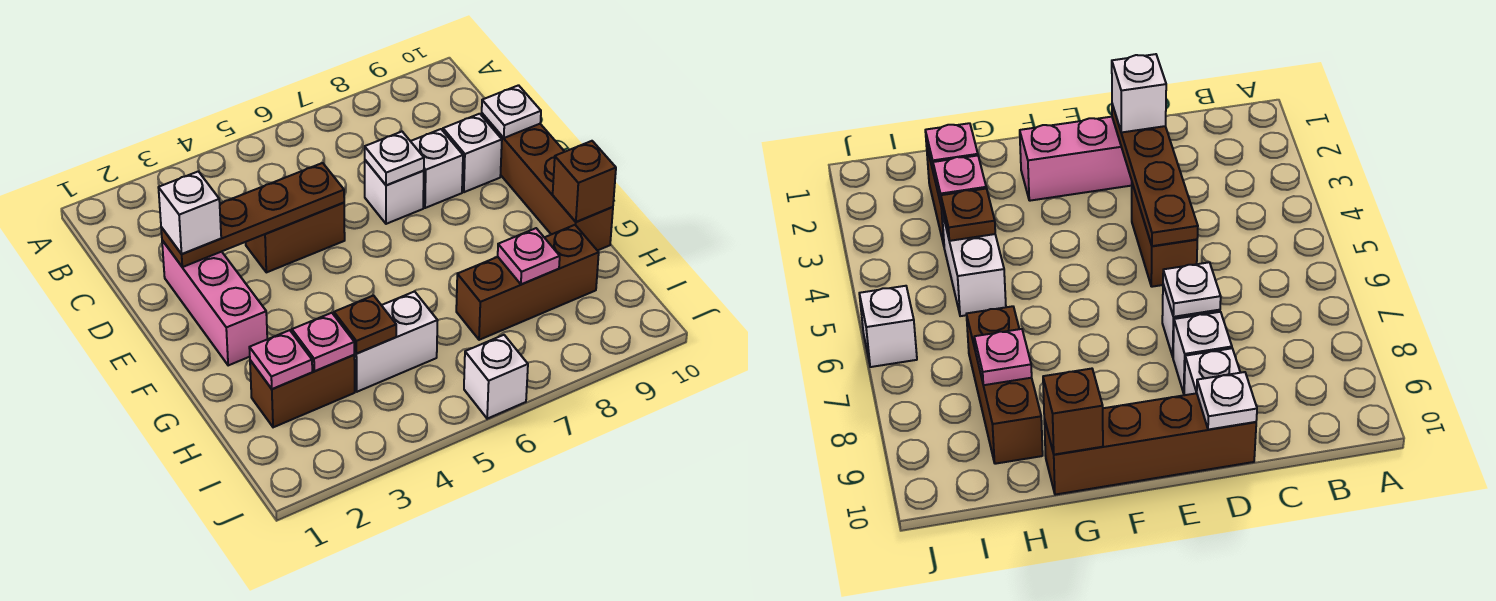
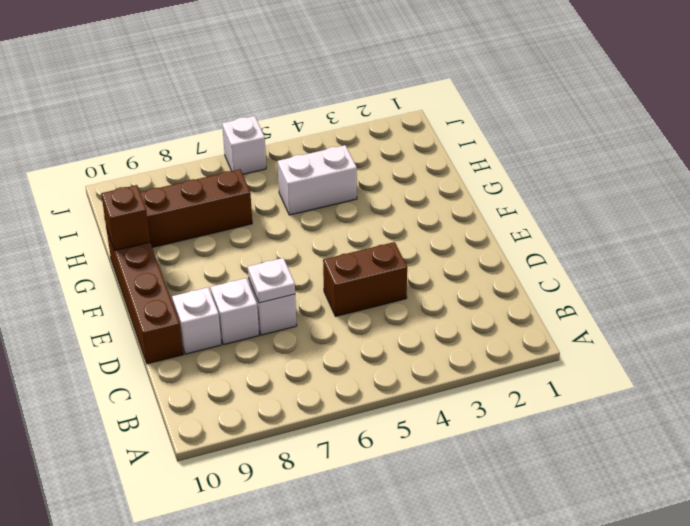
none -> pink 1x3 brick [162,240,267,366]
none -> brown 1x2 brick [250,355,355,427]
none -> brown 1x4 plate [161,163,344,267]

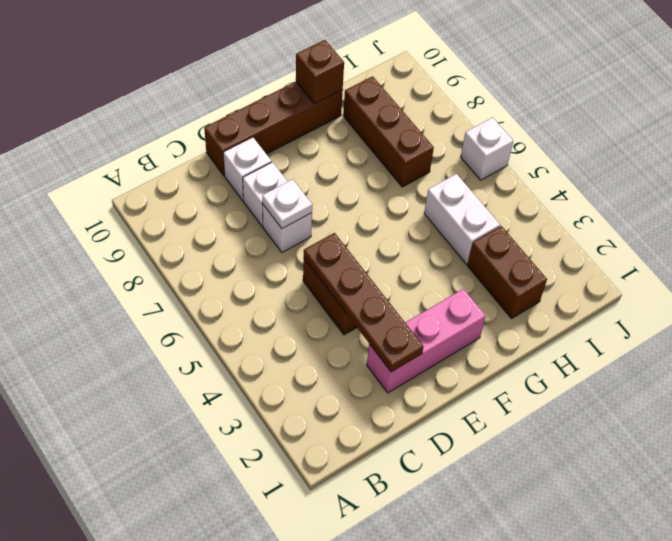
none -> white 1x1 plate [482,85,541,138]
none -> pink 1x1 plate [249,330,312,389]
none -> pink 1x1 plate [292,313,355,371]

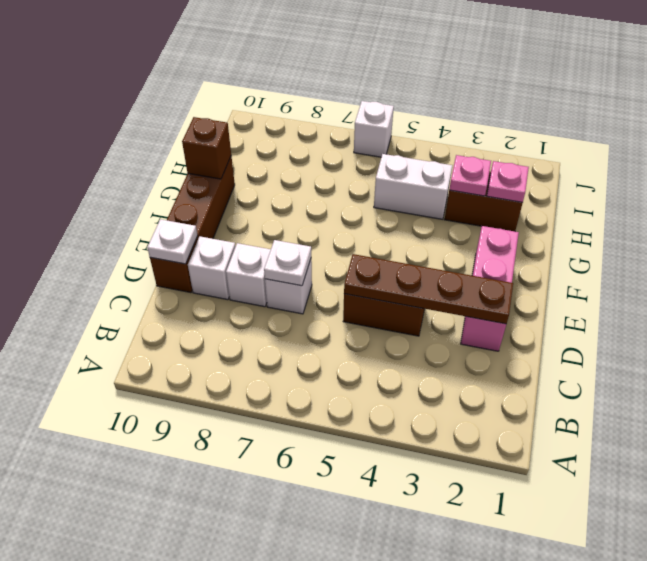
none -> brown 1x3 brick [456,225,599,340]
none -> brown 1x1 plate [334,296,396,354]
none -> pink 1x1 plate [498,228,560,284]

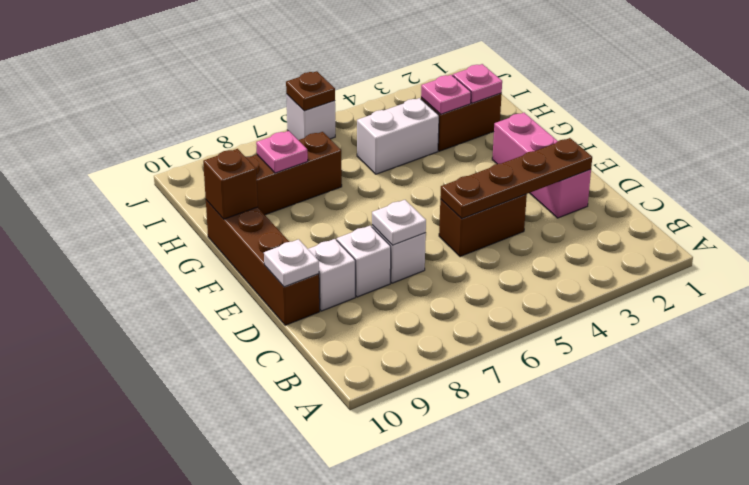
brown 1x1 plate [286,71,335,111] -> brown 1x1 plate moved to [334,296,396,354]
none -> white 1x1 brick [158,171,221,254]

